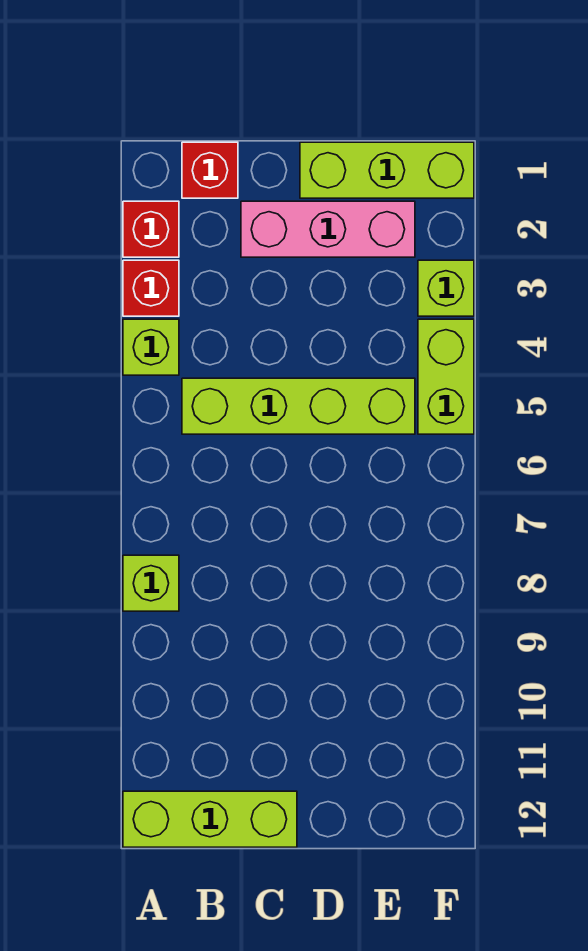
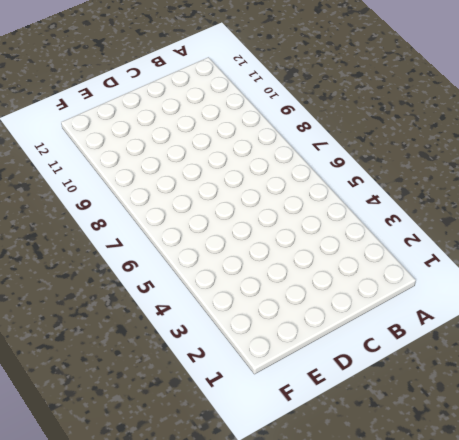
none -> red 1x1 brick [123,201,179,257]
none -> red 1x1 brick [123,260,179,316]

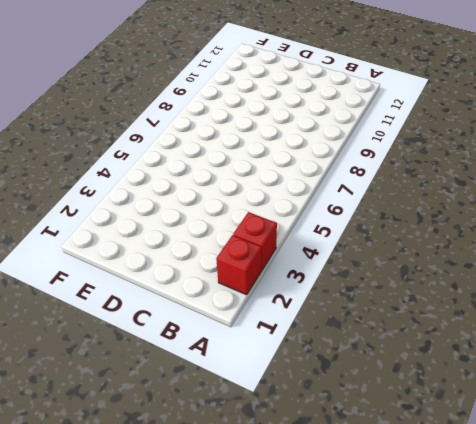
none -> lime 1x1 brick [123,319,179,375]
none -> lime 1x1 brick [123,555,179,611]

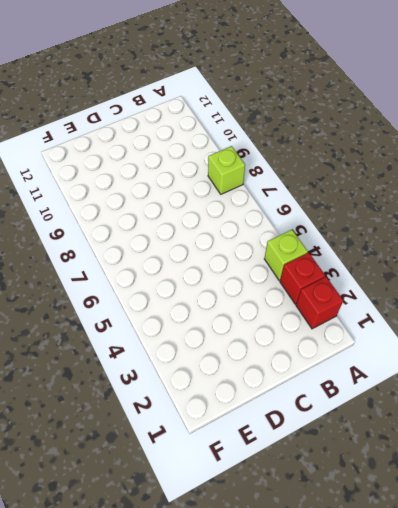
none -> lime 1x3 brick [123,791,297,847]
none -> red 1x1 brick [182,142,238,198]

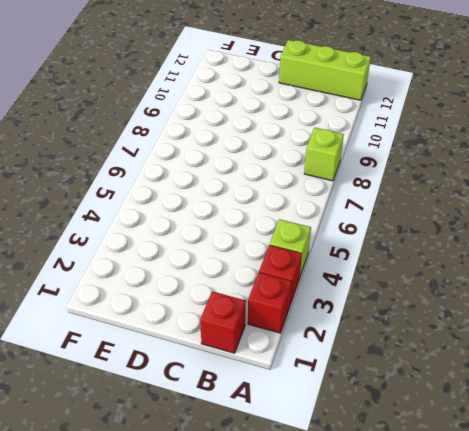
none -> lime 1x4 brick [182,378,415,434]
none -> pink 1x3 brick [241,201,415,257]

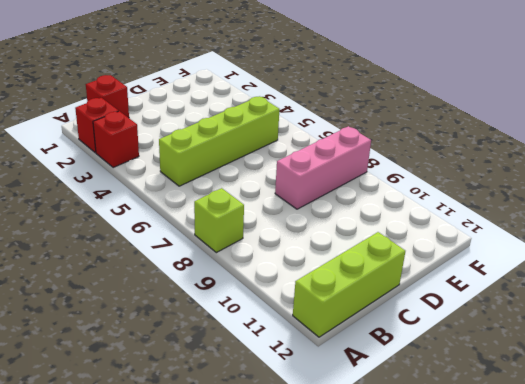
pink 1x3 brick [275,126,371,209] -> pink 1x3 brick moved to [241,201,415,257]
none -> lime 1x1 brick [123,319,179,375]
none -> lime 1x3 brick [300,142,474,198]

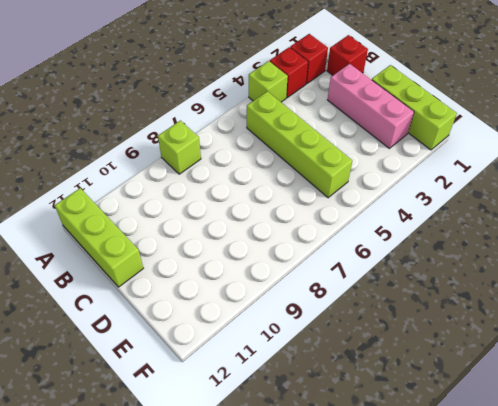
none -> lime 1x1 brick [418,260,474,316]
none -> lime 1x2 brick [418,319,474,434]

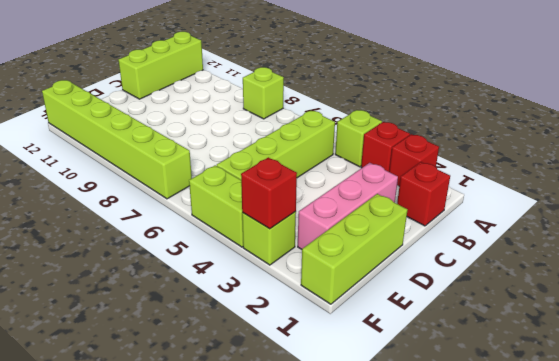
red 1x1 brick [241,157,297,229] -> none
lime 1x6 brick [42,80,192,199] -> none

